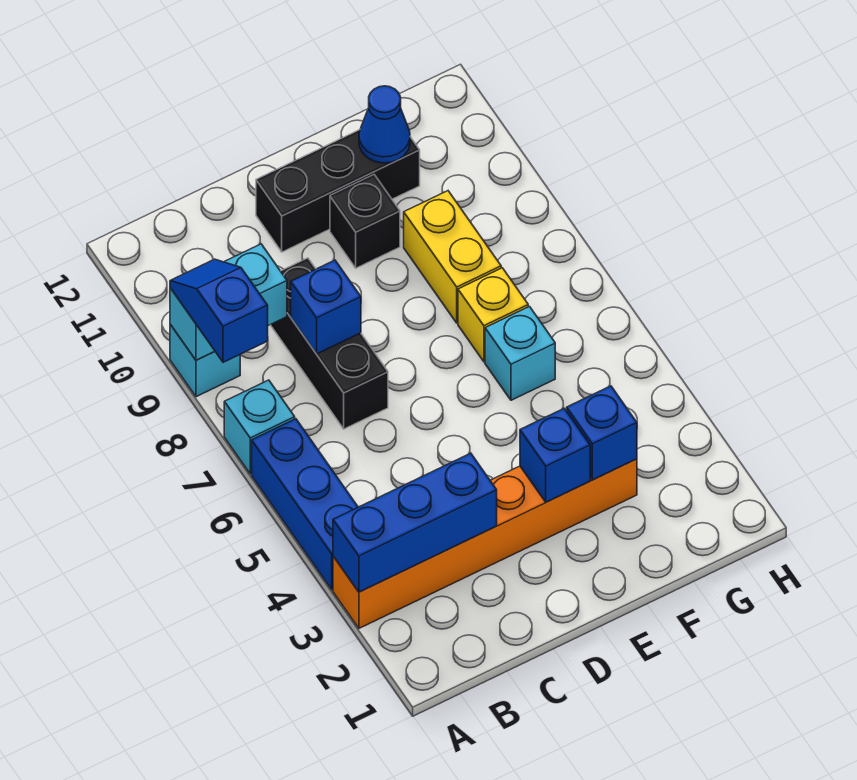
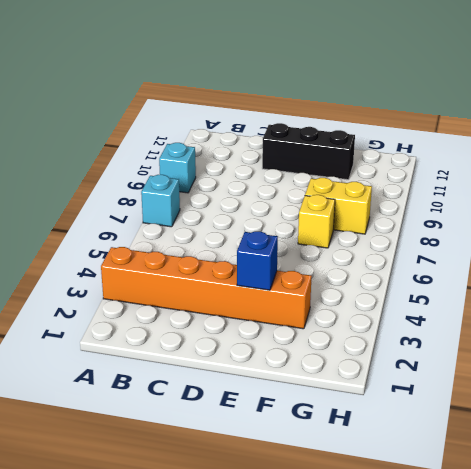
yellow 1x2 brick [305,178,372,234] -> yellow 1x2 brick turned to [404,191,501,323]
none -> blue 1x3 brick [252,419,358,590]
none -> black 1x3 brick [271,258,388,429]
none -> black 1x1 brick [330,175,400,268]

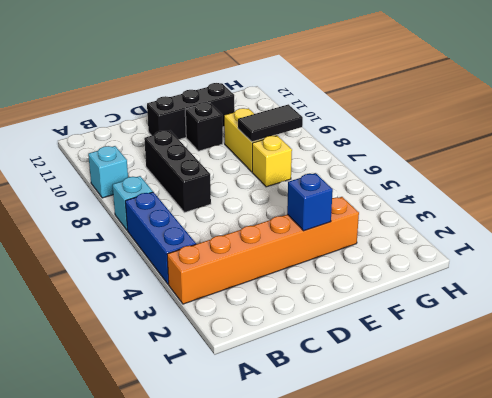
black 1x2 tile [238,104,303,142] -> none
none -> cyan 1x1 brick [485,307,555,400]
none -> blue 1x3 brick [333,453,497,592]
none -> cyan 1x2 brick [170,244,287,360]

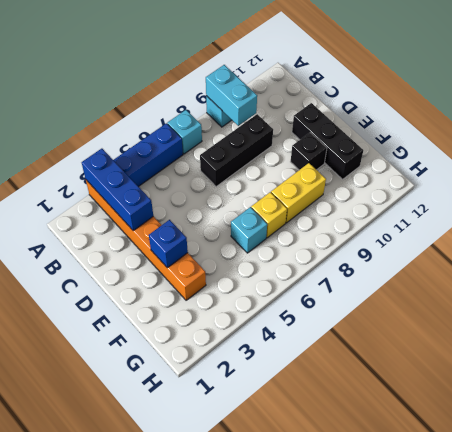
none -> blue 1x1 brick [291,260,361,354]
none -> blue 1x1 brick [567,386,637,480]
none -> blue 1x1 cone [359,86,410,163]

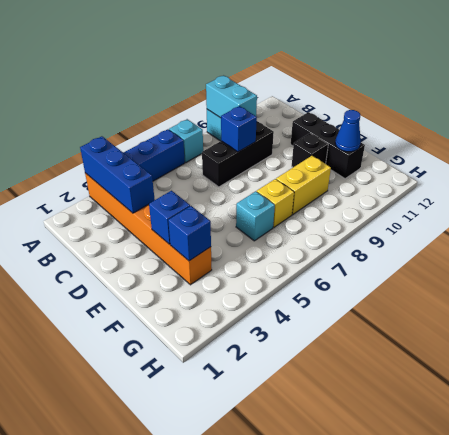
none -> blue 1x2 slope [170,259,268,362]

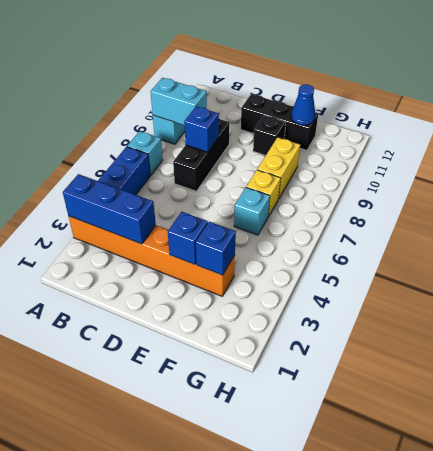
none -> blue 1x2 slope [170,259,268,362]

